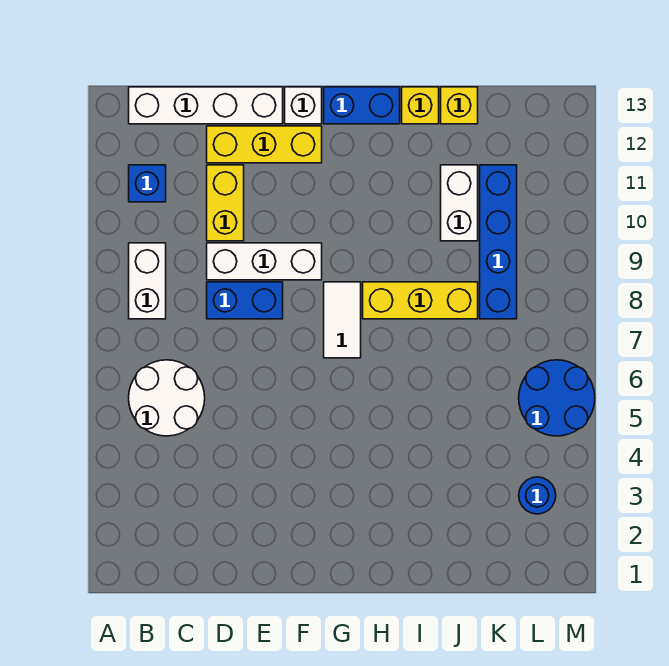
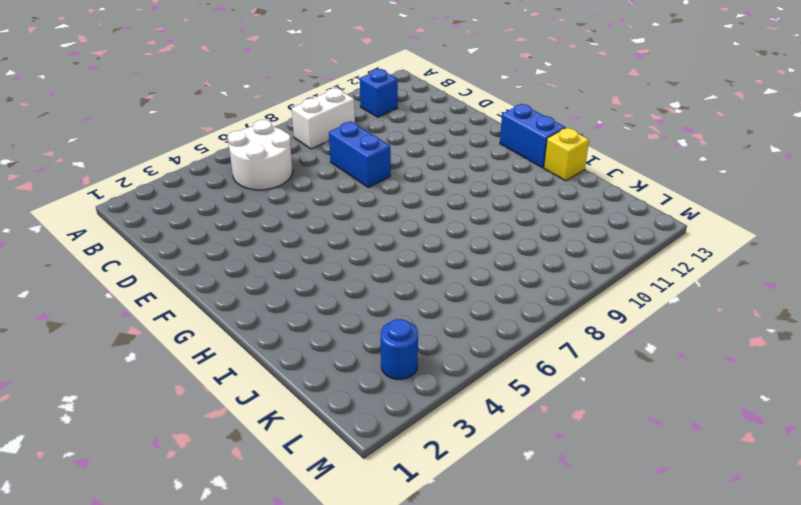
none -> white 1x4 brick [129,87,283,124]
none -> white 1x3 brick [207,243,322,280]
none -> yellow 1x2 brick [207,165,244,241]

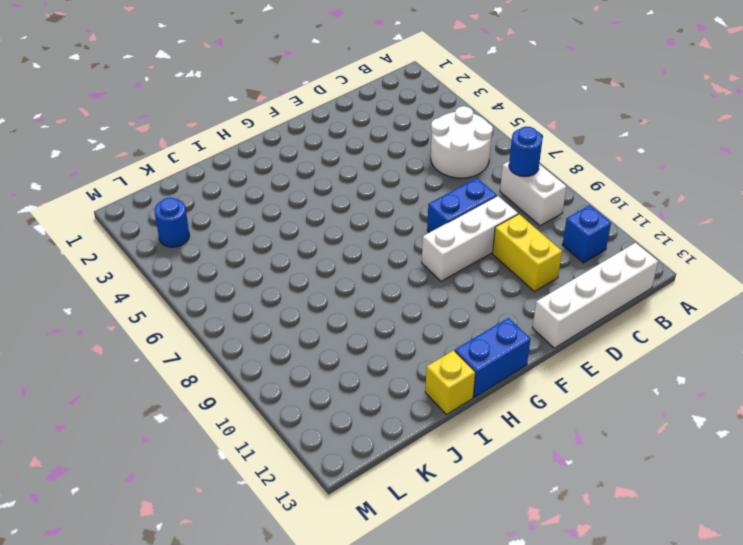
blue 1x1 round brick [509,127,542,177] -> none
none -> yellow 1x3 brick [207,126,322,163]
none -> white 1x1 brick [285,87,322,124]
none -> white 1x2 tile [324,282,361,358]

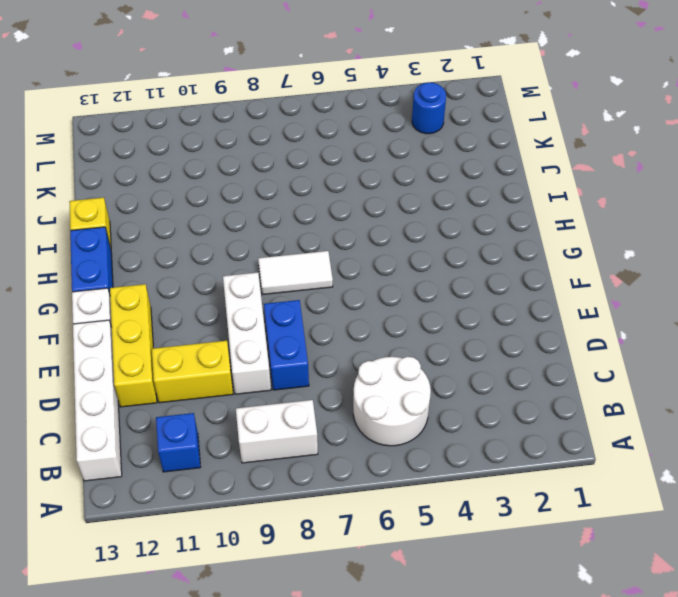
none -> yellow 1x3 brick [363,282,478,319]
none -> white 1x2 brick [441,165,478,241]
none -> yellow 1x1 brick [441,87,478,124]

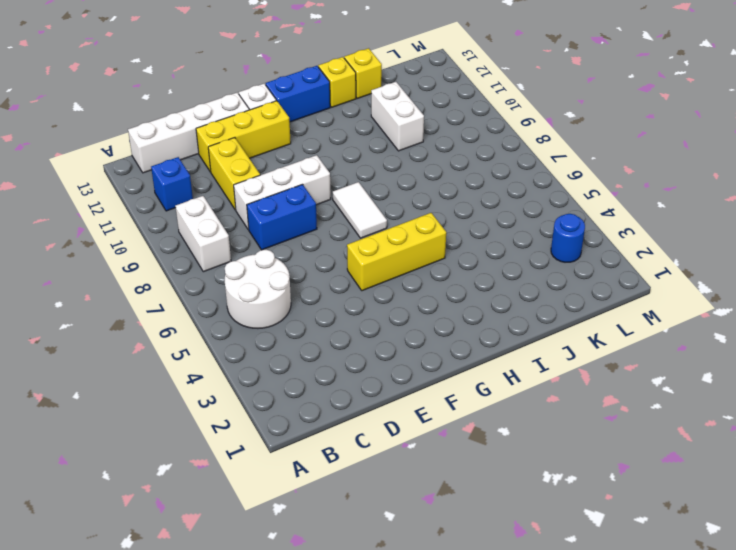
yellow 1x3 brick [347,213,446,291] -> yellow 1x3 brick moved to [363,282,478,319]
none -> blue 1x4 brick [480,165,517,319]
none -> blue 2x2 round brick [519,360,595,436]

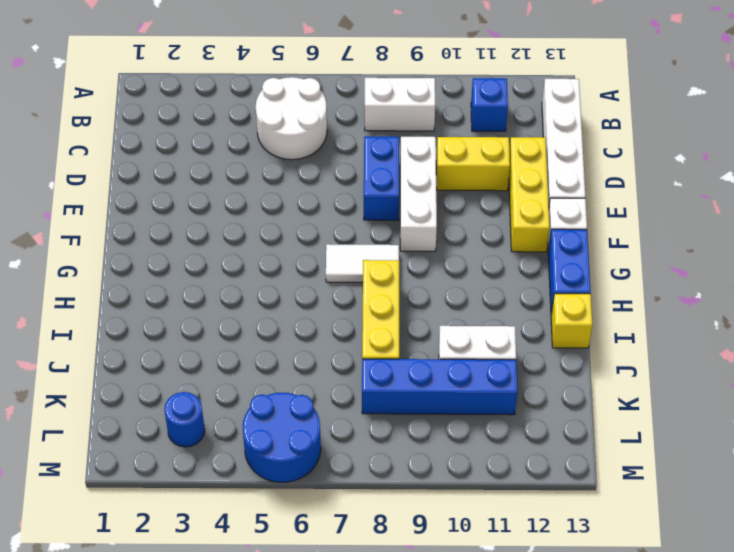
none -> yellow 1x1 brick [441,87,478,124]

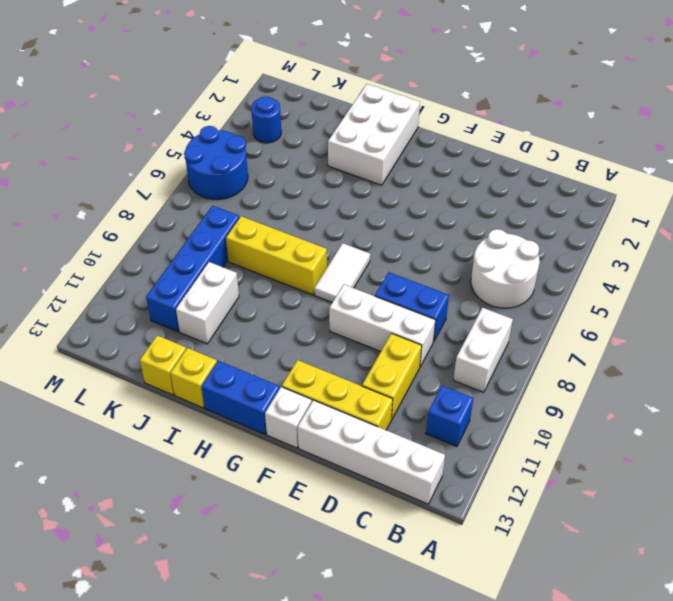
white 2x3 brick [328,84,420,185] -> none

